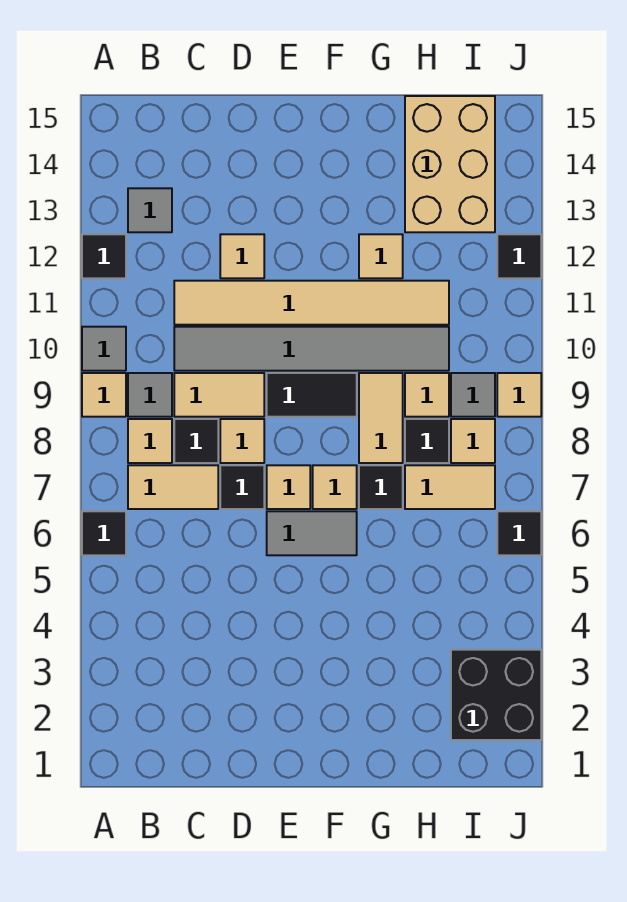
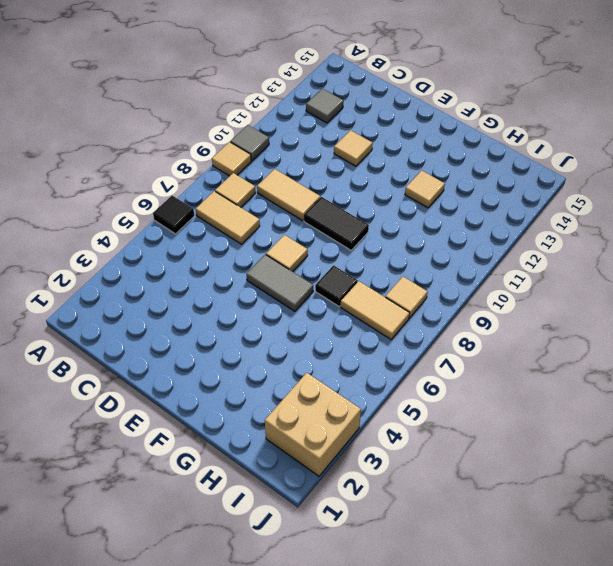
tan 2x2 brick [265,373,361,476] -> black 2x2 brick [451,650,541,740]
none -> black 1x1 tile [82,234,126,278]
none -> grey 1x1 tile [128,373,172,417]
none -> black 1x1 tile [174,419,218,463]
none -> grey 1x6 tile [174,327,449,371]

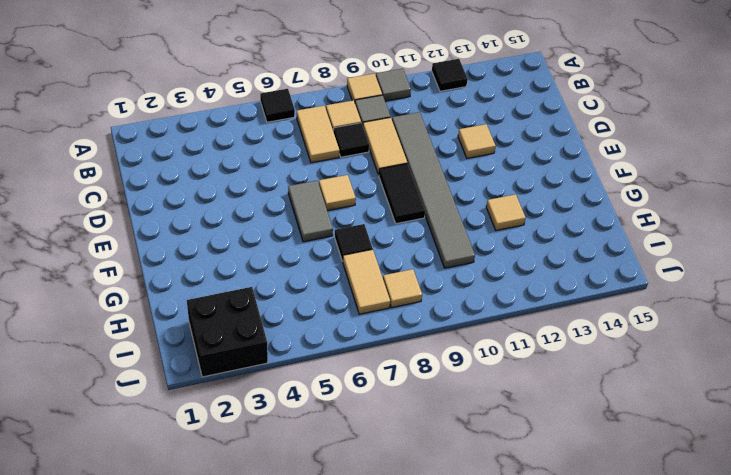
none -> grey 1x1 tile [128,188,172,232]
none -> tan 1x6 tile [174,281,449,325]
none -> black 1x1 tile [220,465,264,509]
none -> tan 1x1 tile [220,419,264,463]

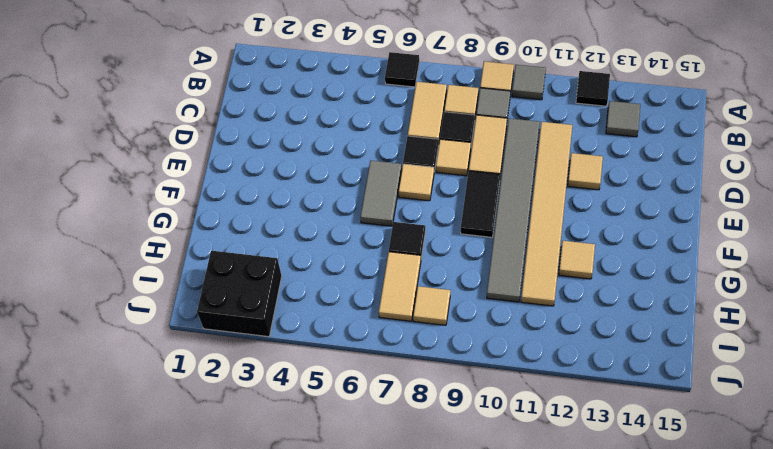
none -> tan 1x1 tile [313,465,357,509]
none -> tan 1x2 tile [359,373,403,463]
none -> black 1x1 tile [405,419,449,463]
none -> tan 1x1 tile [405,373,449,417]

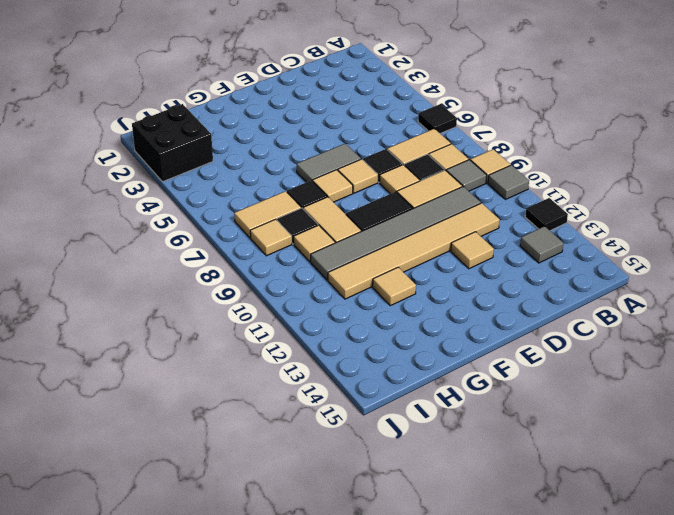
none -> tan 2x3 brick [405,96,495,232]
none -> grey 1x1 tile [451,373,495,417]
none -> black 1x1 tile [497,511,541,555]
none -> tan 1x1 tile [497,373,541,417]

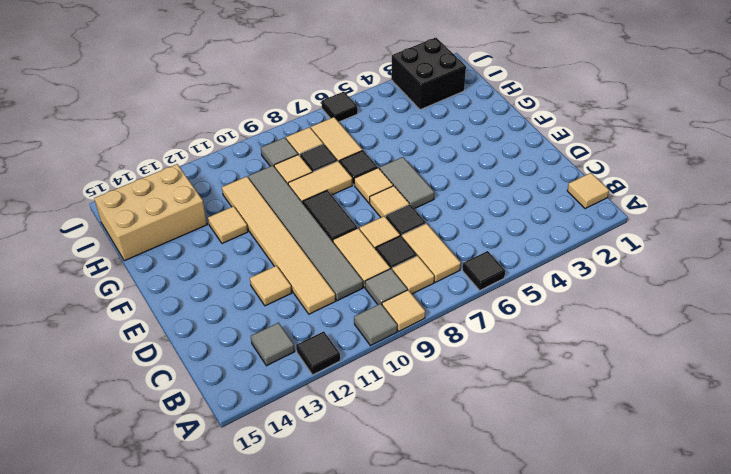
tan 1x1 tile [567,173,609,208] -> tan 1x1 tile moved to [497,373,541,417]
none -> black 1x1 tile [497,234,541,278]

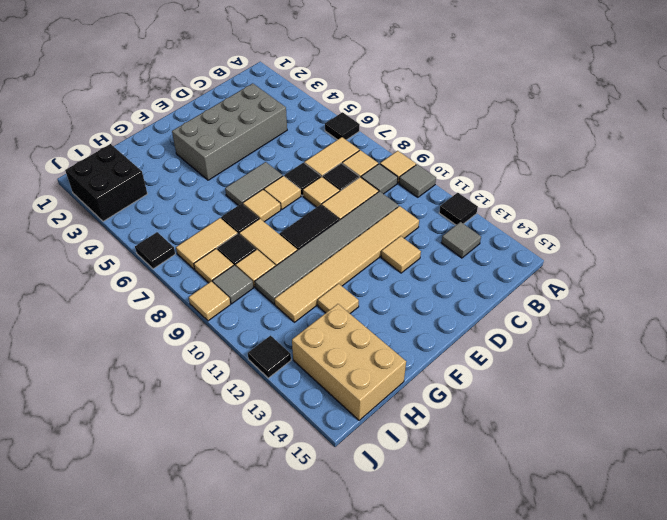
grey 2x4 brick [172,83,287,180] -> none

